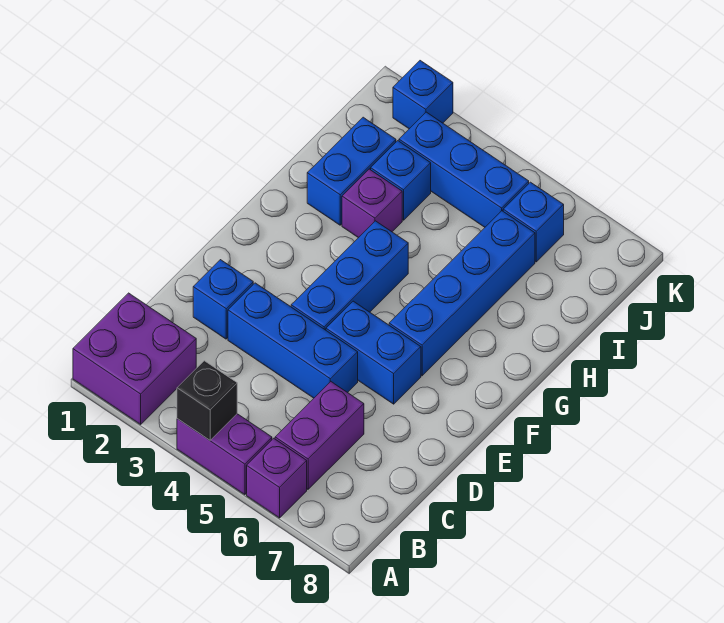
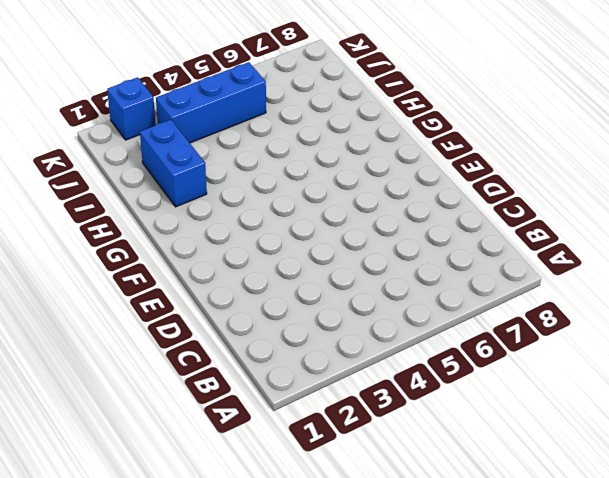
none -> purple 2x2 brick [73,293,196,424]
none -> purple 1x2 brick [177,414,272,495]
none -> purple 1x1 brick [247,438,307,518]

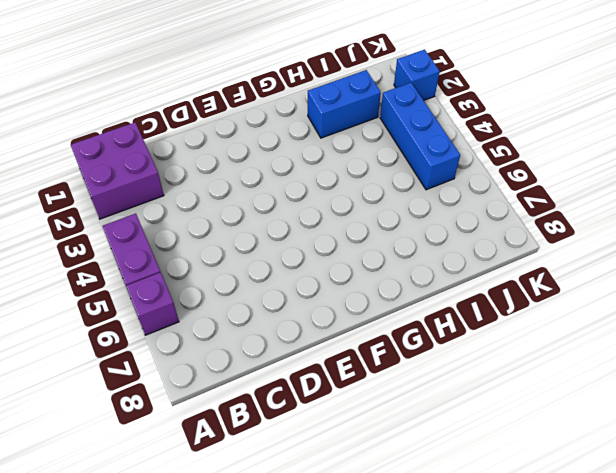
none -> purple 1x2 brick [275,382,364,489]
none -> blue 1x1 brick [193,260,253,339]
none -> blue 1x3 brick [228,283,358,398]

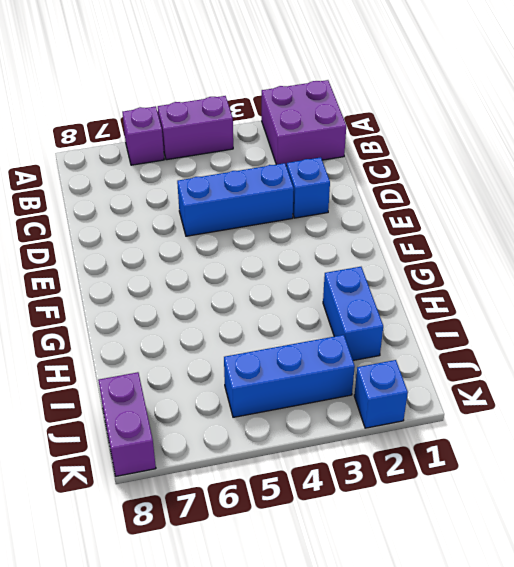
purple 1x2 brick [98,372,156,476] -> purple 1x2 brick moved to [275,382,364,489]
none -> blue 1x3 brick [291,221,408,330]
none -> blue 1x2 brick [326,301,421,404]
none -> blue 1x4 brick [389,211,535,376]

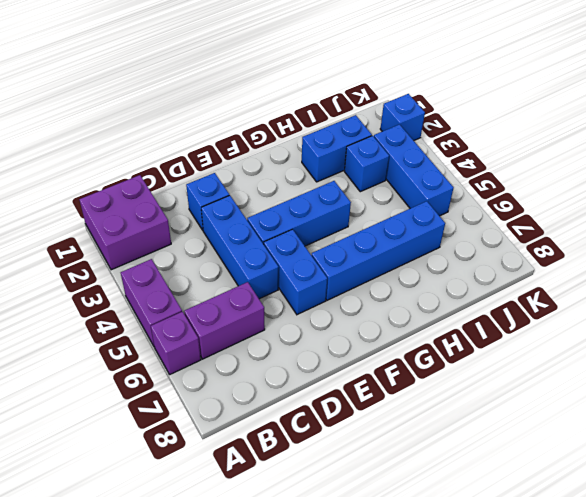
none -> purple 1x1 brick [342,169,402,238]
none -> blue 1x1 brick [503,182,564,262]
none -> black 1x1 brick [177,361,237,440]

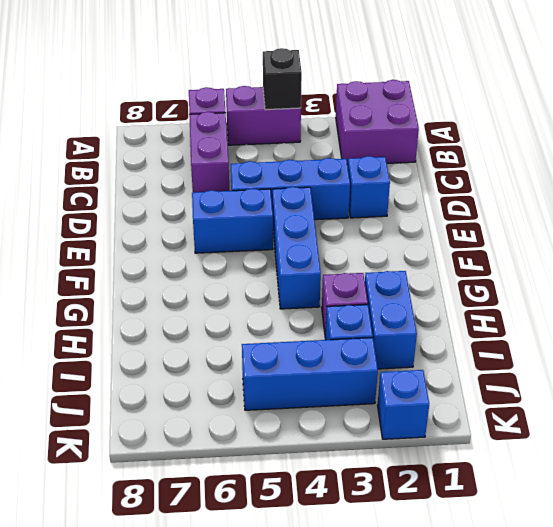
none -> blue 1x4 brick [389,211,535,376]
none -> blue 1x1 brick [503,182,564,262]

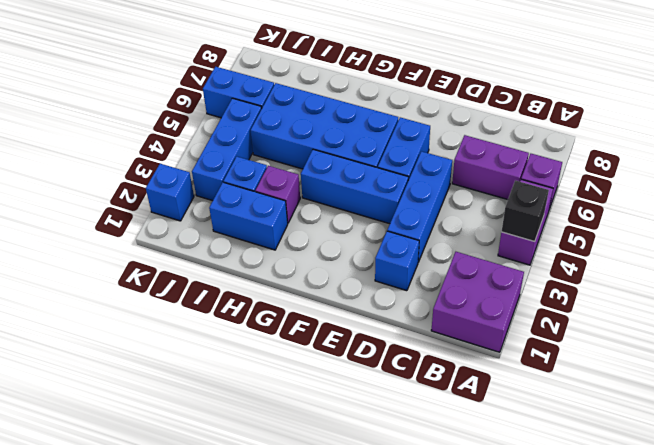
blue 2x4 brick [250,83,398,169] -> blue 1x4 brick [389,211,535,376]
blue 1x2 brick [203,67,274,118] -> blue 1x1 brick [503,182,564,262]

